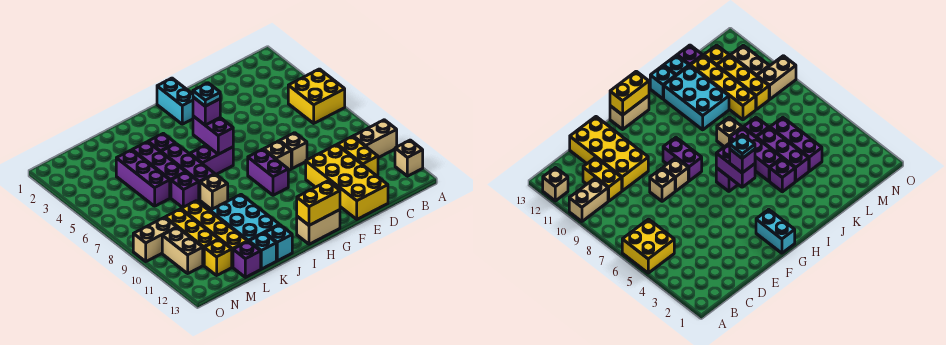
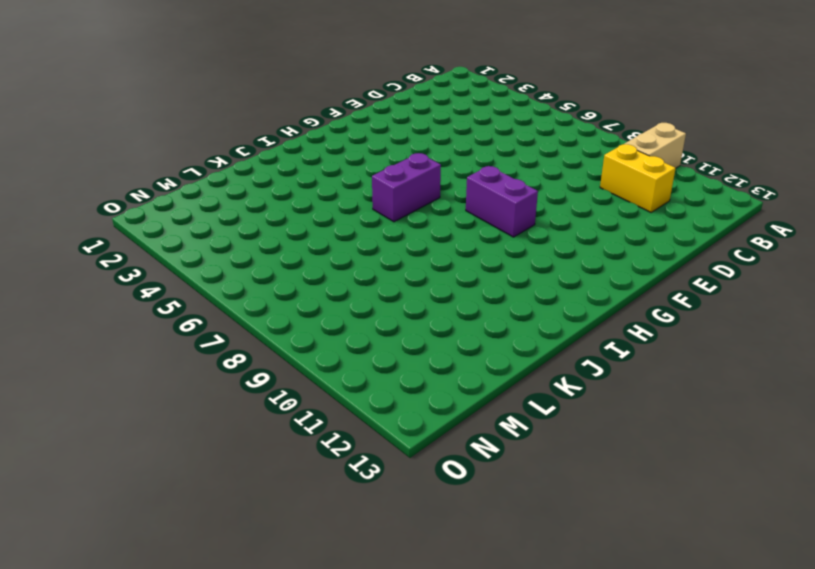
none -> yellow 2x2 brick [288,69,345,123]
none -> tan 1x1 brick [395,140,423,176]
none -> yellow 2x4 brick [306,145,388,219]
none -> tan 1x1 brick [280,133,307,169]

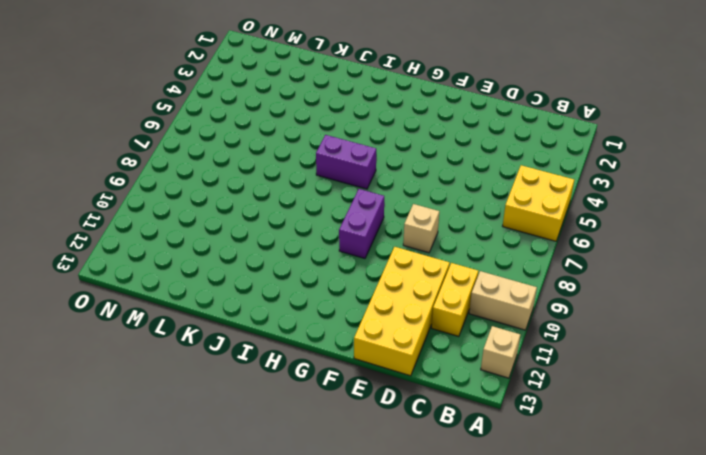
none -> tan 1x1 brick [264,141,291,171]
none -> cyan 1x2 brick [157,78,193,124]
none -> tan 1x2 brick [297,210,340,244]
none -> purple 1x1 brick [148,133,176,152]

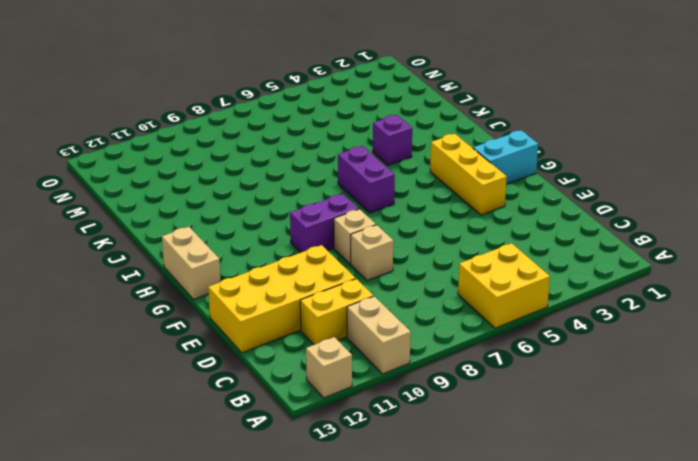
yellow 1x3 brick [430,134,507,215] -> yellow 1x3 brick turned to [165,209,219,265]
none -> purple 1x3 brick [161,144,214,200]
none -> tan 1x1 brick [200,174,228,210]
none -> cyan 2x3 brick [210,195,279,241]
none -> cyan 1x1 brick [265,225,292,261]

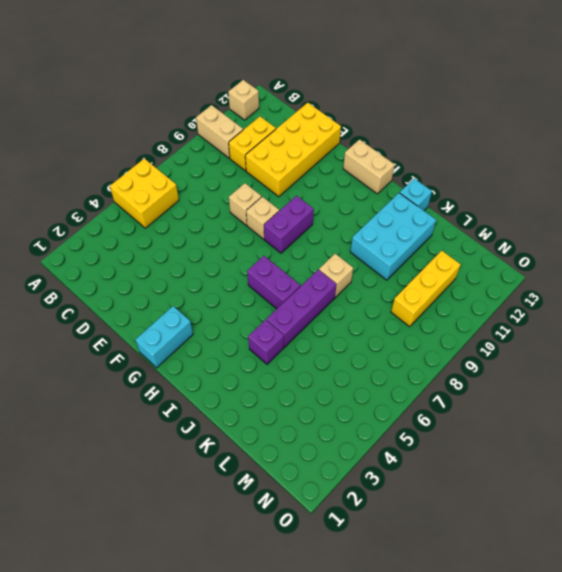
none -> purple 1x3 brick [132,142,185,198]
none -> purple 1x1 brick [171,172,199,208]
none -> cyan 1x1 brick [249,233,276,269]
none -> purple 1x3 brick [116,150,170,206]

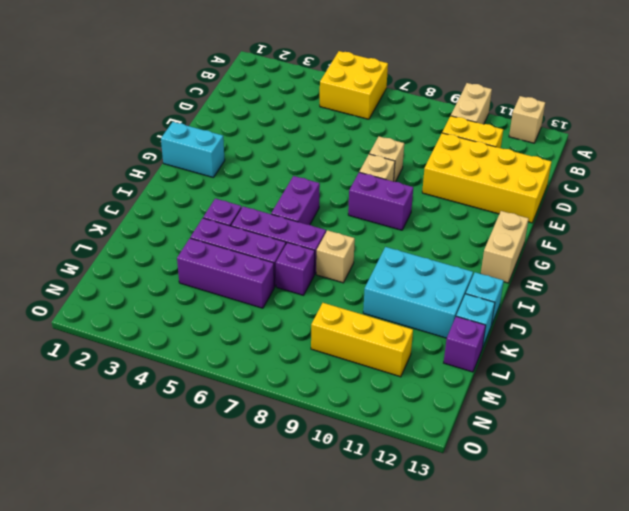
none -> yellow 1x4 brick [181,201,248,267]
none -> yellow 1x1 brick [204,240,232,275]
none -> tan 1x2 brick [133,217,177,261]
none -> tan 1x2 brick [162,228,203,273]

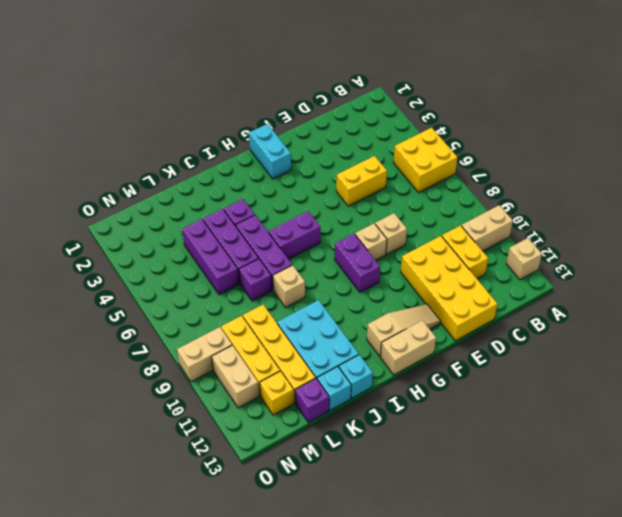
yellow 1x2 brick [336,156,387,206] -> yellow 1x2 brick moved to [297,181,340,225]
tan 1x3 slope [367,304,440,356] -> none
none -> purple 1x2 brick [193,116,233,154]
none -> purple 1x1 brick [193,97,220,125]
none -> cyan 1x1 plate [193,83,220,106]

